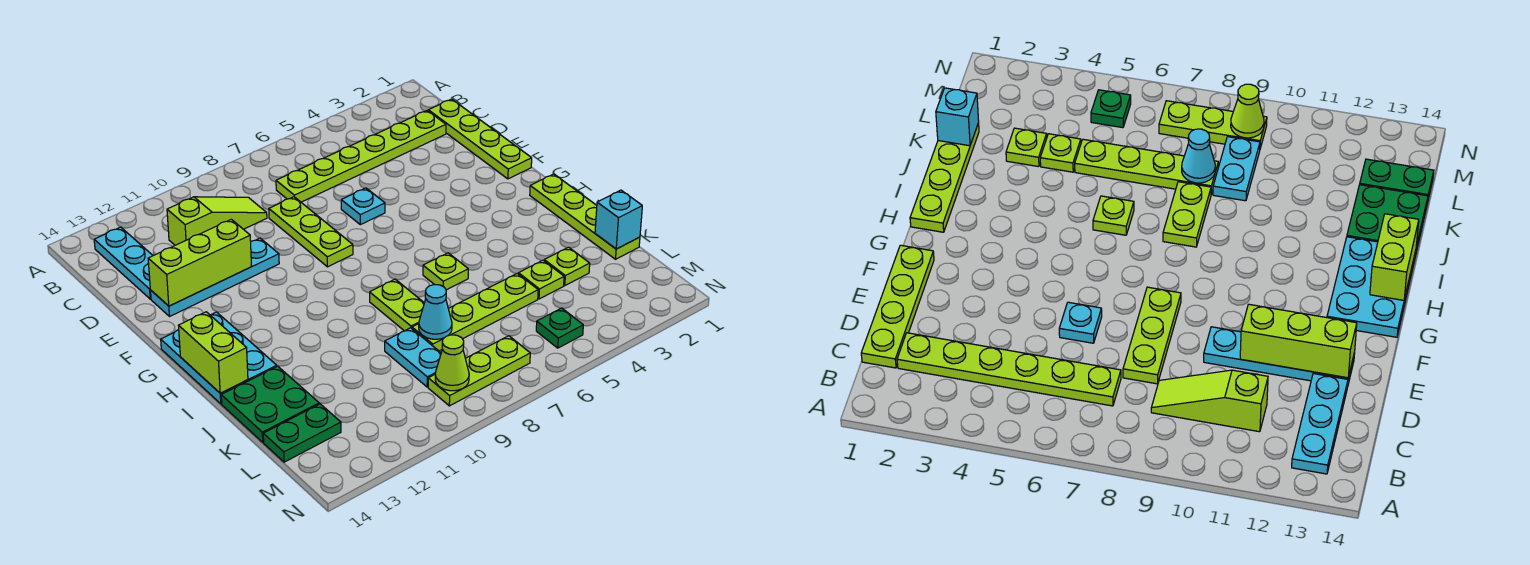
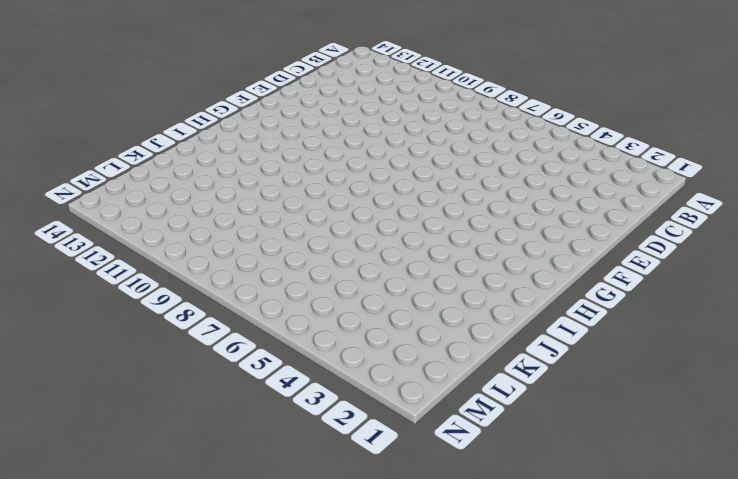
none -> cyan 1x3 plate [94,227,153,299]
none -> lime 1x4 plate [428,99,532,179]
none -> lime 1x6 plate [276,111,446,202]

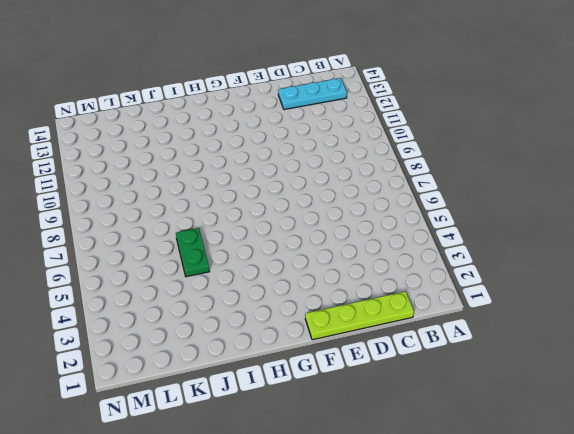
green 1x2 plate [176,228,209,277] -> green 1x2 plate moved to [263,404,341,462]
none -> lime 1x6 plate [276,111,446,202]
none -> lime 1x3 slope [167,197,267,245]
none -> lime 1x3 plate [269,197,353,267]

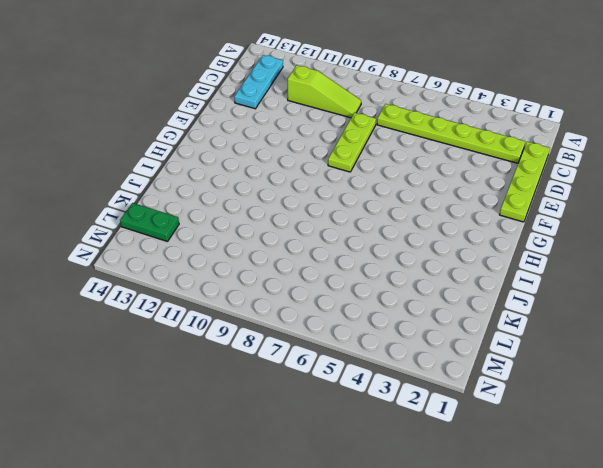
none -> cyan 1x1 plate [341,188,385,225]
none -> cyan 1x4 plate [150,238,279,316]
none -> cyan 2x3 plate [161,312,277,404]

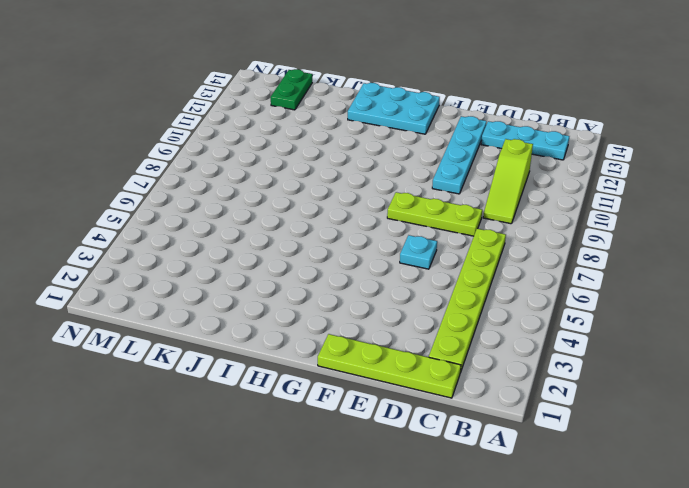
none -> lime 1x4 plate [530,174,640,259]
none -> lime 1x1 plate [423,253,468,290]
none -> lime 1x2 plate [370,279,424,331]

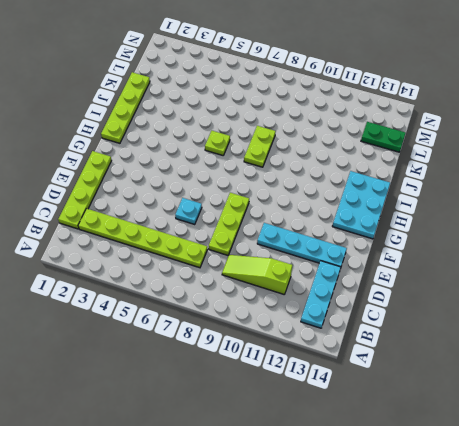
none -> green 2x2 plate [221,366,319,442]
none -> lime 1x1 plate [544,247,590,286]
none -> lime 1x1 plate [518,260,564,299]

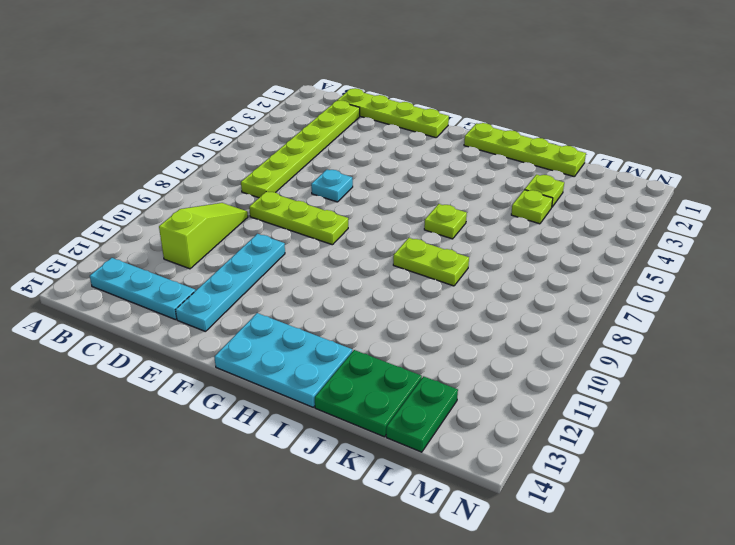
none -> lime 1x4 plate [412,274,538,351]
none -> cyan 1x2 plate [385,328,441,387]
none -> green 1x1 plate [536,308,583,348]

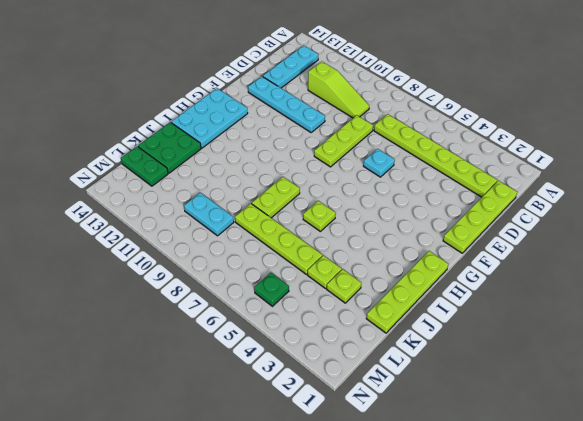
cyan 1x2 plate [184,193,234,236] -> cyan 1x2 plate turned to [385,328,441,387]
none -> lime 1x3 plate [428,336,530,406]
none -> lime 1x3 brick [148,219,252,306]
none -> lime 1x2 brick [179,312,248,393]

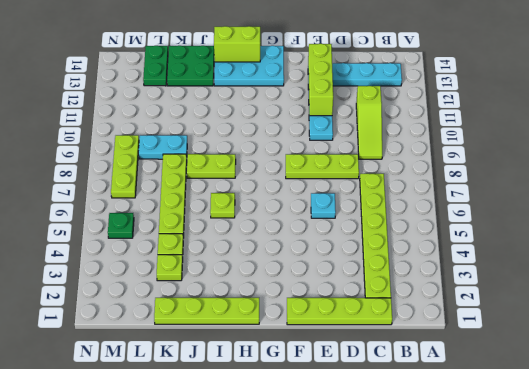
none -> cyan 1x1 brick [595,190,642,249]
none -> cyan 1x1 cone [419,285,452,339]
none -> lime 1x1 cone [435,335,469,391]

